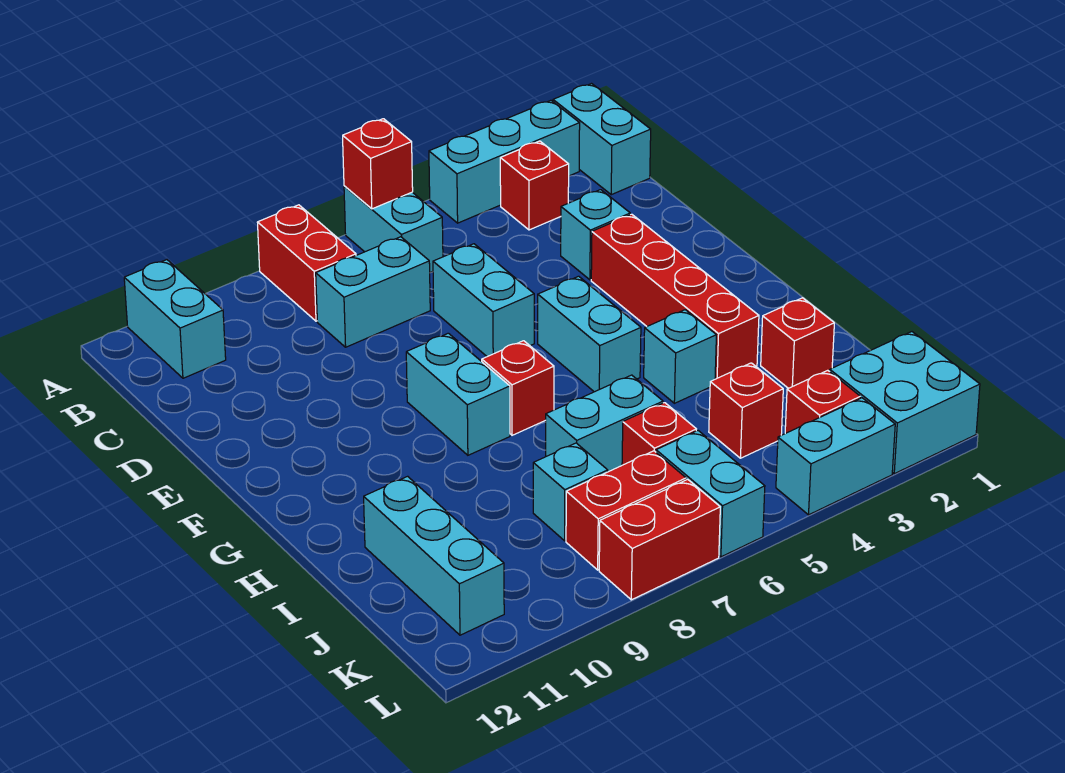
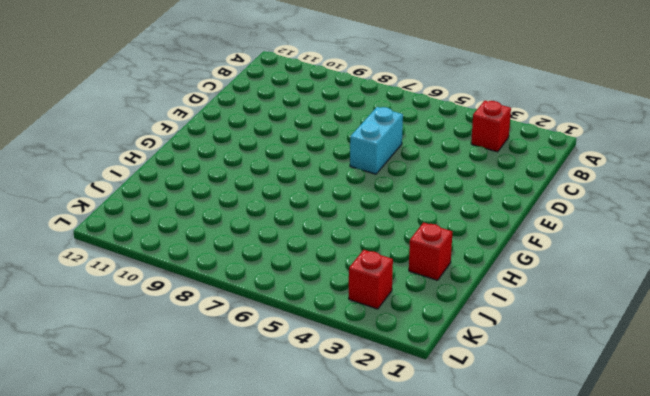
none -> cyan 1x2 brick [553,84,651,195]
none -> cyan 1x3 brick [429,100,580,223]
none -> cyan 1x2 brick [344,186,443,273]

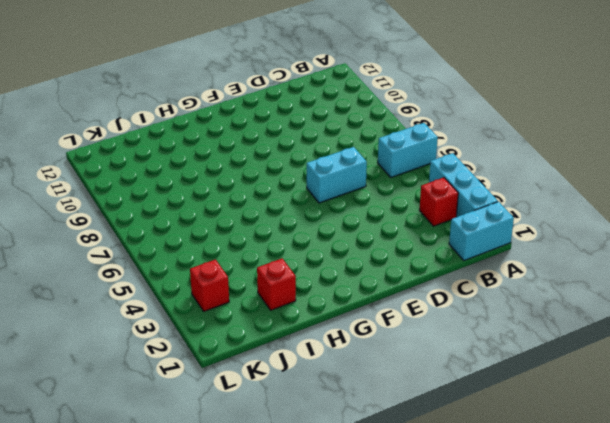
none -> red 1x2 brick [257,205,356,321]
none -> cyan 1x2 brick [124,260,226,378]
none -> cyan 1x2 brick [316,237,430,347]

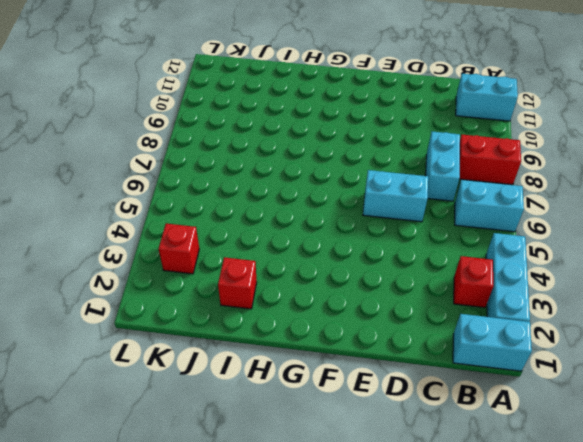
none -> cyan 1x1 brick [561,190,630,280]
none -> red 1x4 brick [591,214,759,379]
none -> cyan 1x2 brick [538,276,641,392]

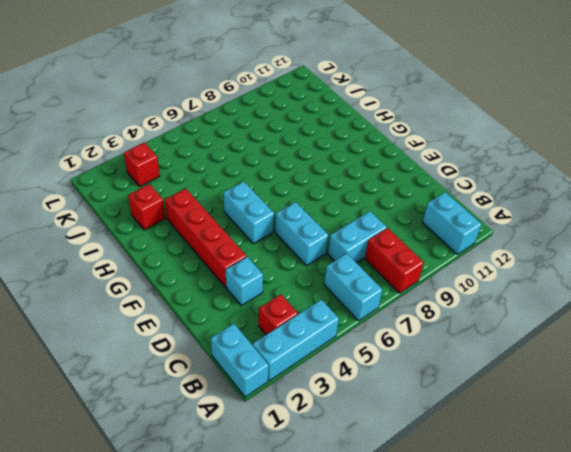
none -> cyan 1x2 brick [406,333,510,455]
none -> red 1x1 brick [482,341,554,435]
none -> cyan 1x1 brick [644,310,716,403]

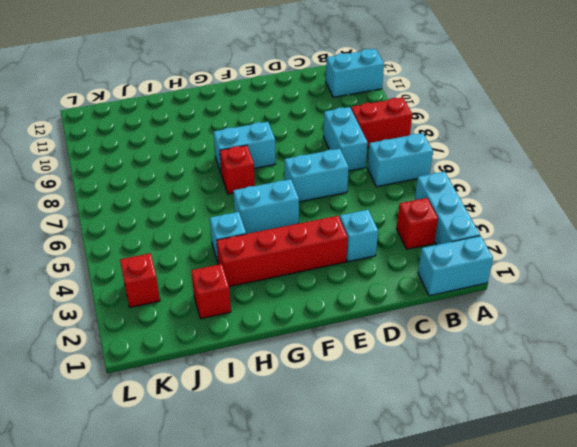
none -> cyan 1x2 brick [546,375,663,472]
none -> cyan 1x3 brick [364,476,504,635]
none -> red 1x1 brick [709,363,783,458]

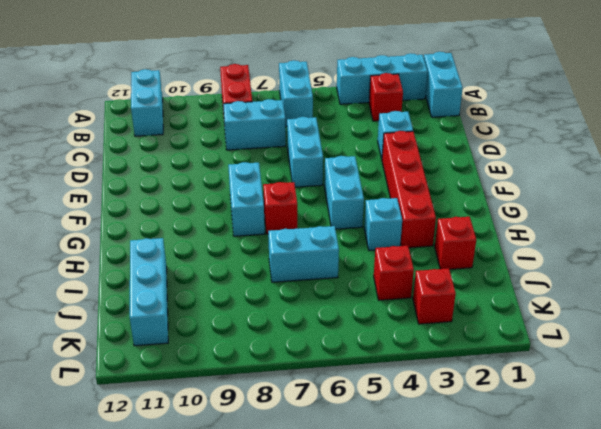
none -> red 1x1 brick [622,403,696,465]
none -> cyan 1x1 brick [533,443,608,541]
none -> cyan 2x2 brick [830,332,980,474]

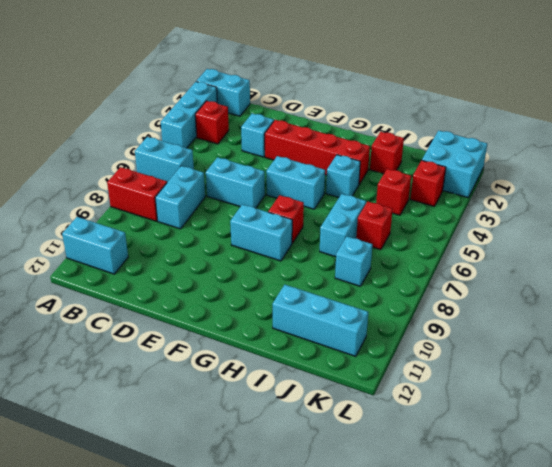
none -> cyan 1x2 brick [656,431,765,557]
none -> red 1x2 brick [566,451,686,570]
none -> cyan 1x2 brick [776,398,895,515]

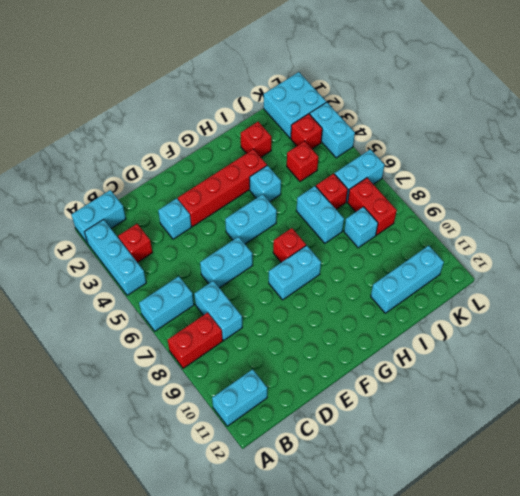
none -> red 1x2 brick [599,479,720,600]
none -> red 1x1 brick [343,119,413,209]

